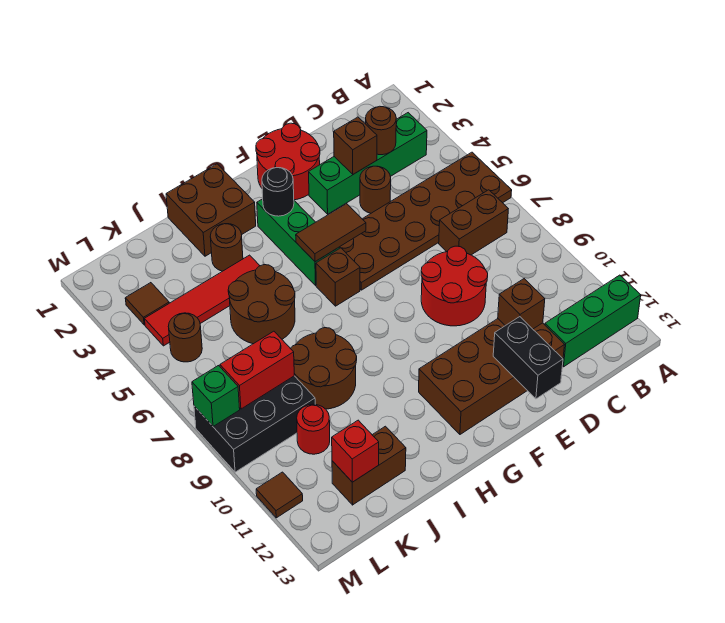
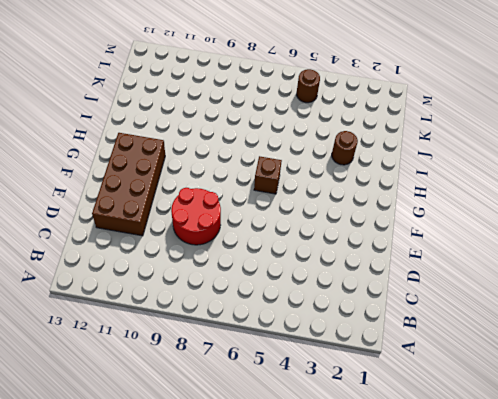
none -> brown 2x6 plate [340,152,512,290]
none -> green 1x3 brick [545,275,641,367]
none -> green 1x4 brick [309,113,427,214]
none -> brown 1x2 brick [439,190,508,255]

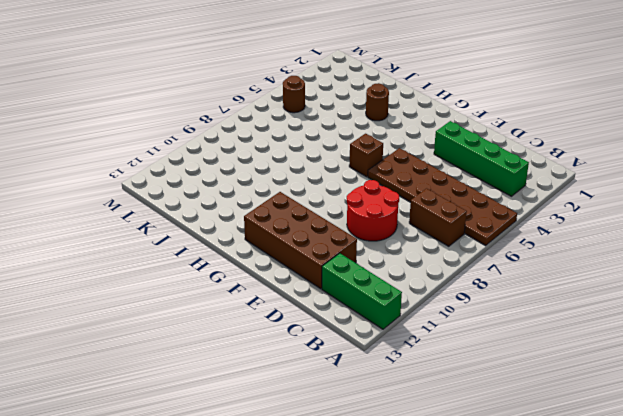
none -> brown 1x1 round brick [360,166,391,213]
none -> red 2x2 round brick [256,123,320,200]
none -> green 1x3 brick [257,199,340,285]
none -> brown 2x2 brick [166,164,256,256]

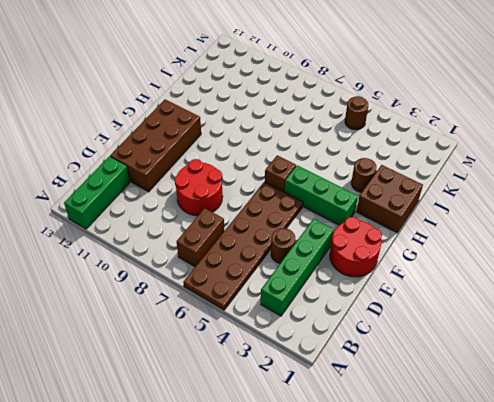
none -> red 1x4 tile [144,255,260,346]
none -> brown 2x2 round brick [228,265,295,344]
none -> brown 2x2 round brick [290,328,357,409]
none -> brown 1x2 brick [332,426,406,505]

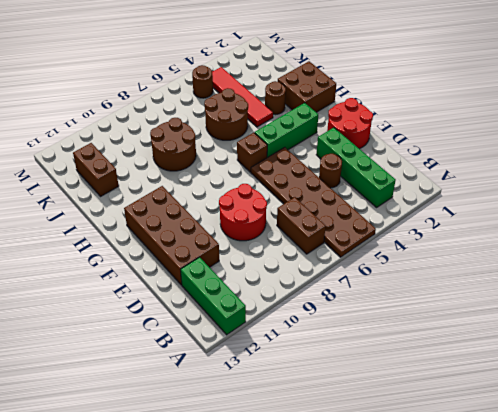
none -> black 2x3 brick [194,376,315,472]
none -> red 1x1 round brick [297,404,330,454]
none -> brown 1x1 tile [125,283,169,325]
none -> brown 1x1 tile [256,472,303,518]

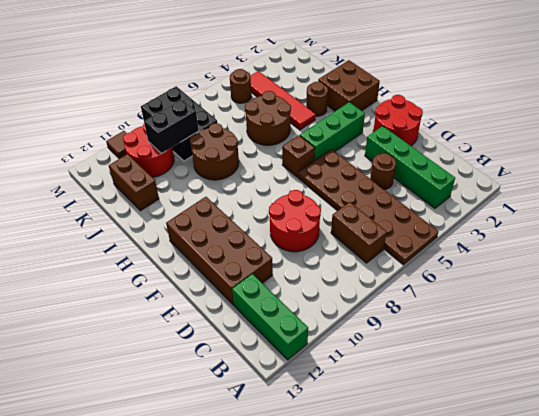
black 1x2 brick [144,99,199,153] -> black 1x2 brick moved to [493,317,563,399]
red 2x2 round brick [123,124,174,177] -> red 1x1 round brick [297,404,330,454]
none -> brown 1x1 tile [125,283,169,325]
none -> brown 1x1 round brick [366,106,396,155]
none -> brown 1x1 brick [334,117,377,174]
none -> brown 1x1 brick [498,279,545,329]

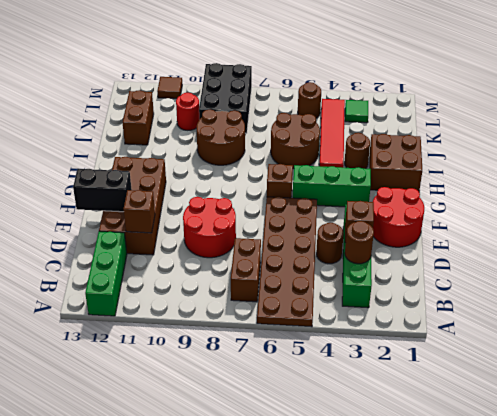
green 1x1 tile [345,100,368,123] -> brown 1x1 tile [125,283,169,325]
none -> brown 1x2 tile [296,204,366,262]
none -> black 1x1 round brick [262,168,294,216]
none -> red 1x2 brick [220,331,294,409]
none -> red 1x1 brick [332,420,379,482]

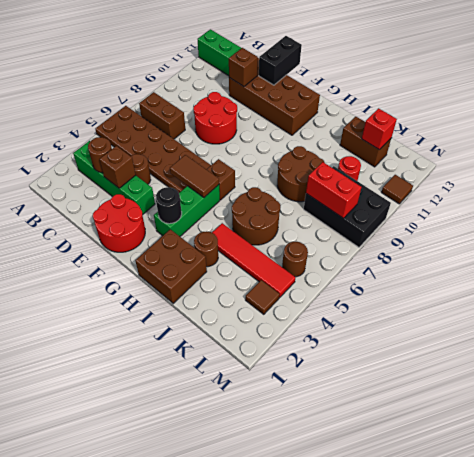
none -> green 1x1 brick [192,366,240,426]

